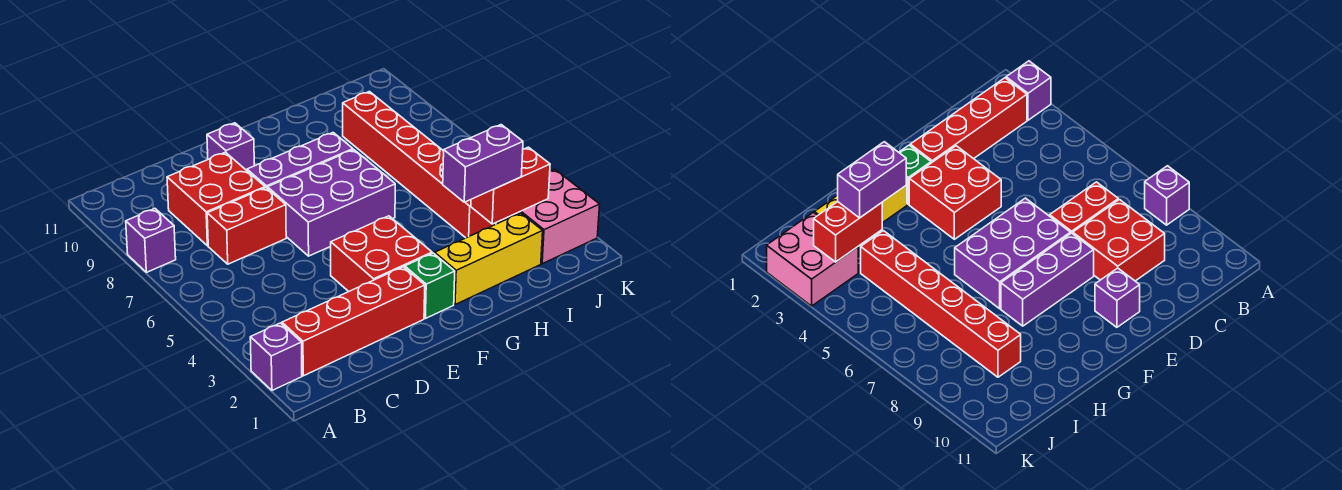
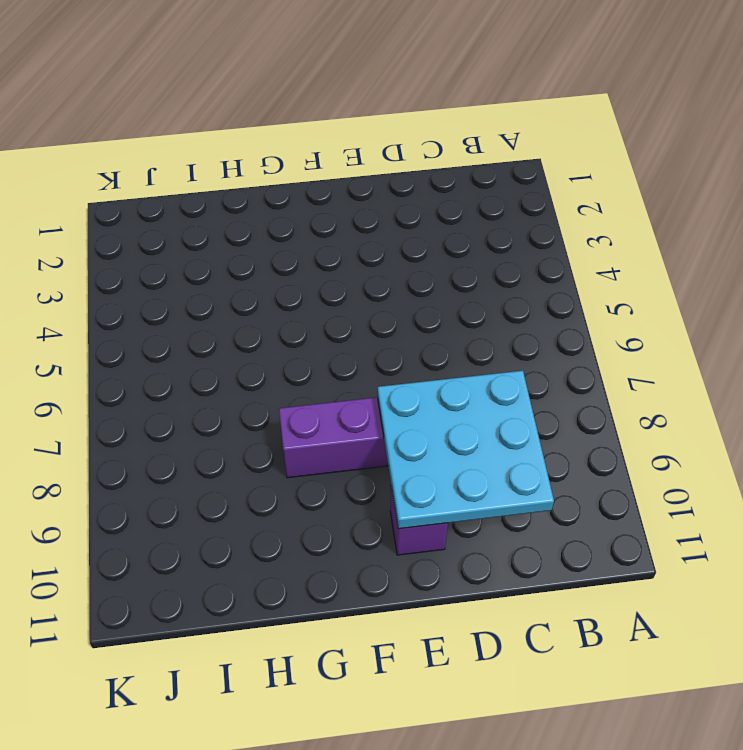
cyan 3x3 plate [377,371,554,529] -> none
none -> purple 1x1 brick [250,323,302,390]
none -> purple 1x1 brick [126,209,176,272]
none -> red 1x4 brick [282,267,425,376]

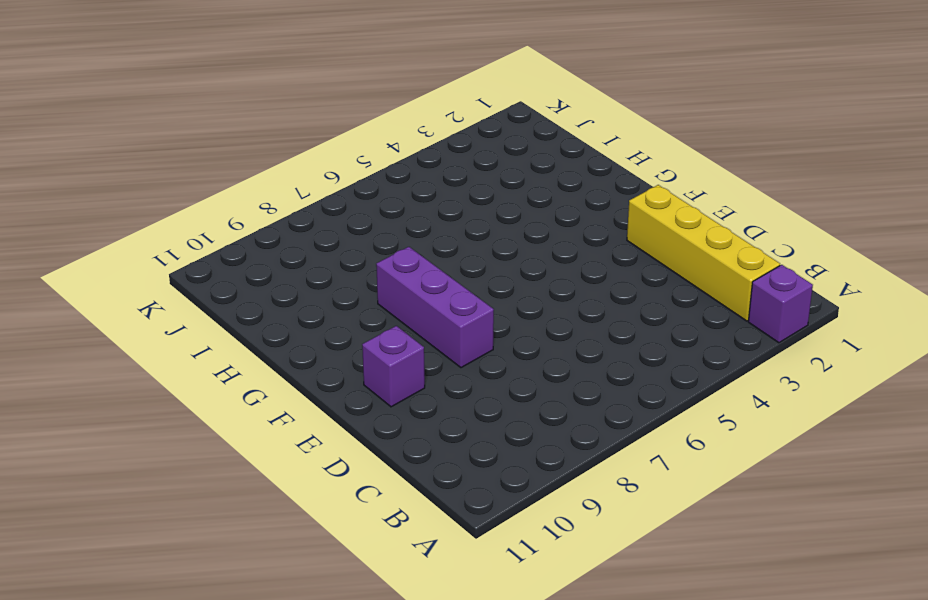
yellow 1x4 brick [627,185,780,321] -> red 1x4 brick [282,267,425,376]
none -> purple 1x1 brick [126,209,176,272]
none -> red 1x2 brick [207,188,286,264]
none -> red 2x2 brick [167,152,265,246]

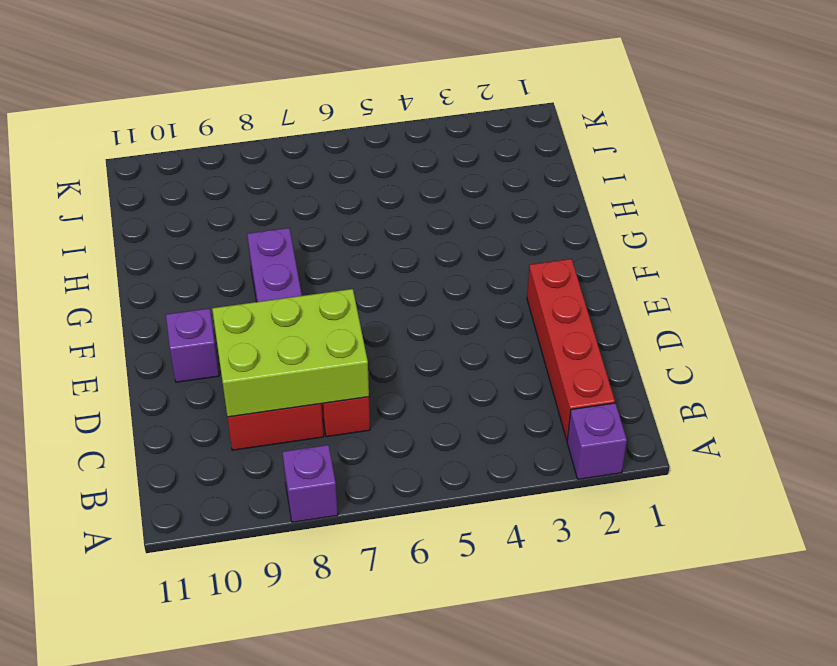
lime 2x3 brick [212,289,369,417] -> none
none -> red 2x2 brick [331,216,432,292]
none -> purple 2x3 brick [267,150,395,256]
none -> green 1x1 brick [405,253,455,319]

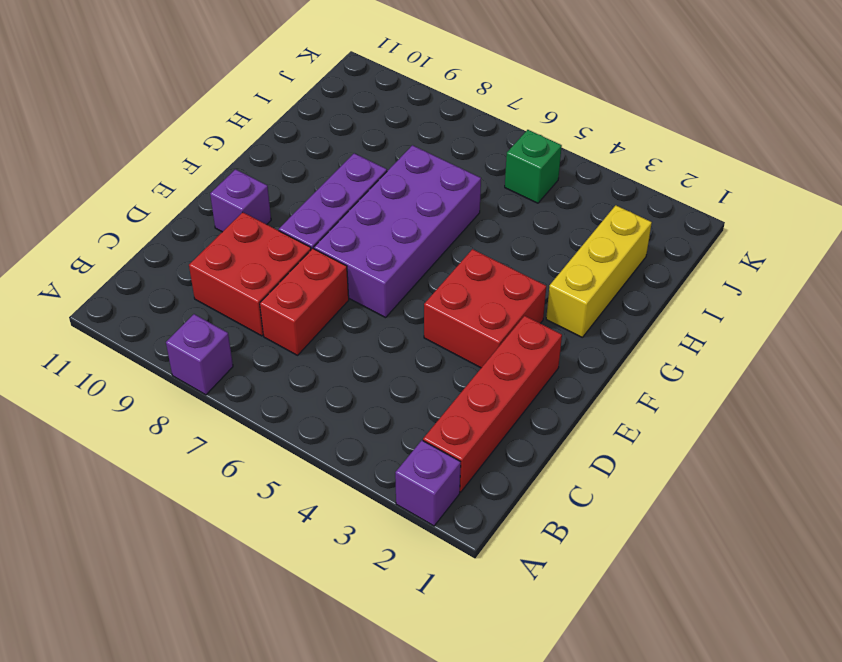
purple 2x4 brick [314,145,481,318] -> purple 2x3 brick [267,150,395,256]
green 1x1 brick [505,130,562,203] -> green 1x1 brick moved to [405,253,455,319]
none -> red 1x6 brick [343,92,496,238]
none -> pink 2x2 brick [498,169,600,264]
none -> red 1x2 brick [471,147,550,224]

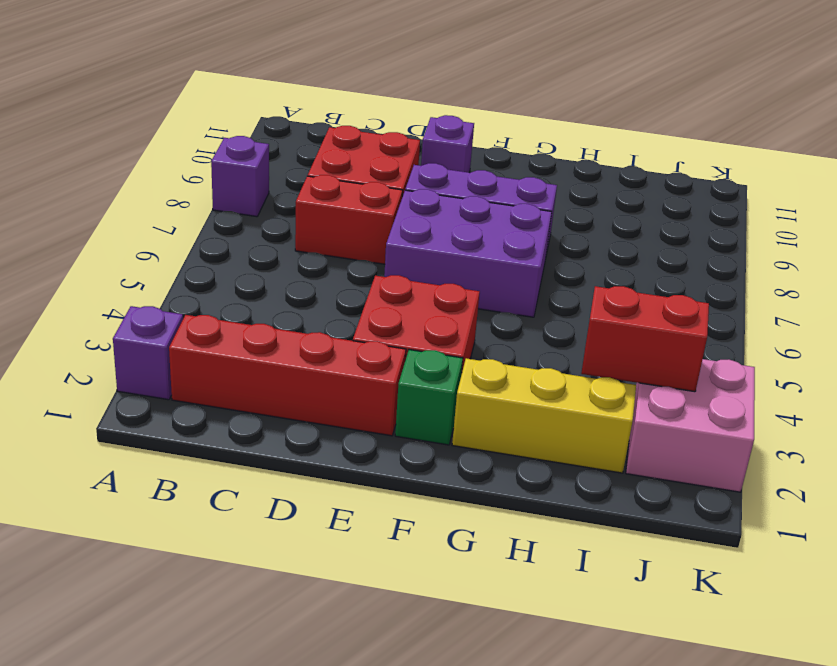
none -> red 1x6 brick [343,92,496,238]
none -> purple 1x2 brick [443,125,523,202]

